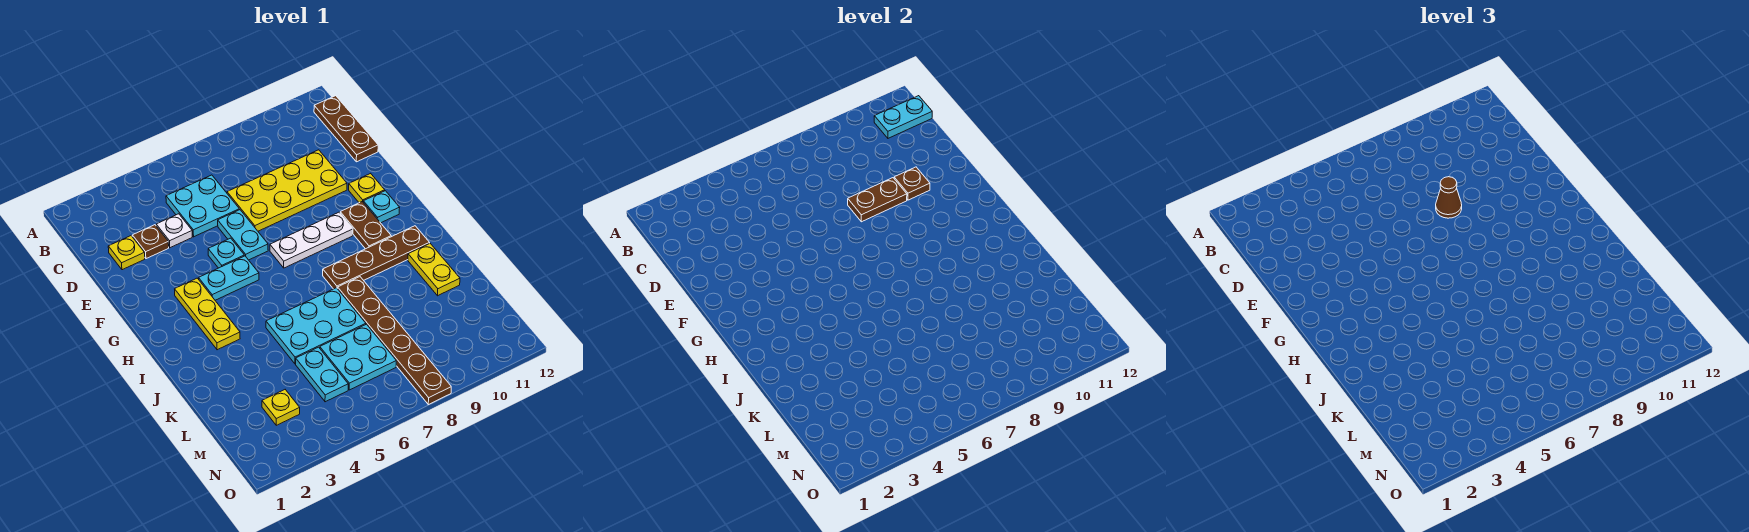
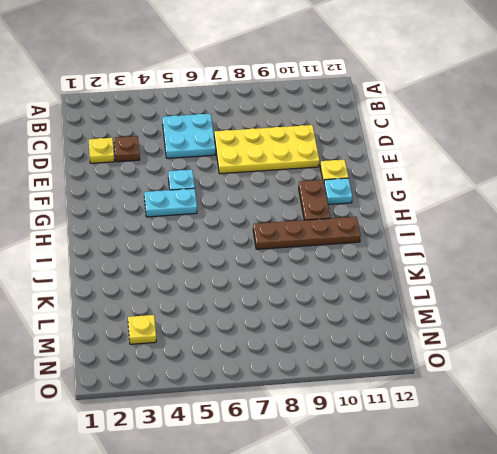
none -> brown 1x3 plate [314,96,378,162]
none -> white 1x1 plate [156,214,192,248]
none -> cyan 1x2 plate [218,210,268,260]

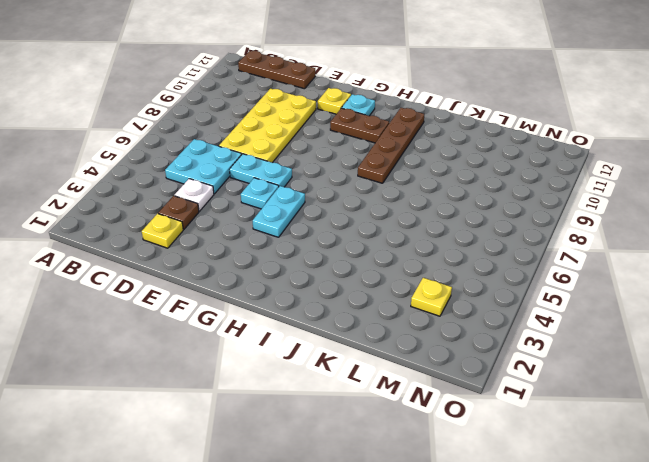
none -> yellow 1x3 plate [175,278,240,350]
none -> white 1x3 plate [270,212,353,268]
none -> cyan 2x3 plate [266,288,366,364]

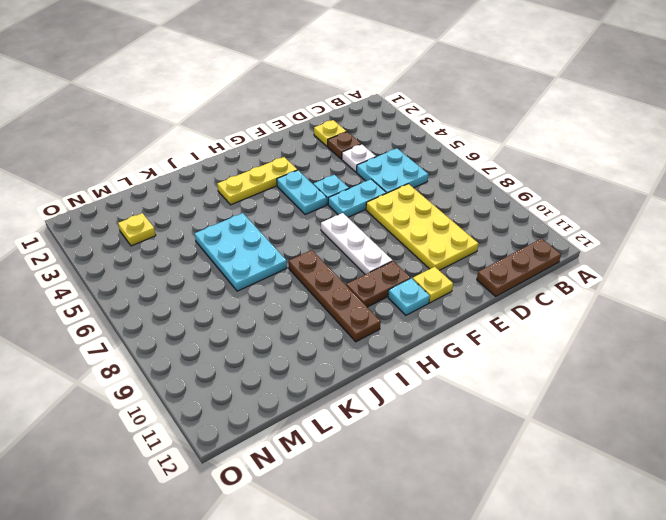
none -> brown 1x6 plate [338,277,451,405]
none -> yellow 1x2 plate [408,244,460,296]
none -> cyan 1x2 plate [296,347,348,402]

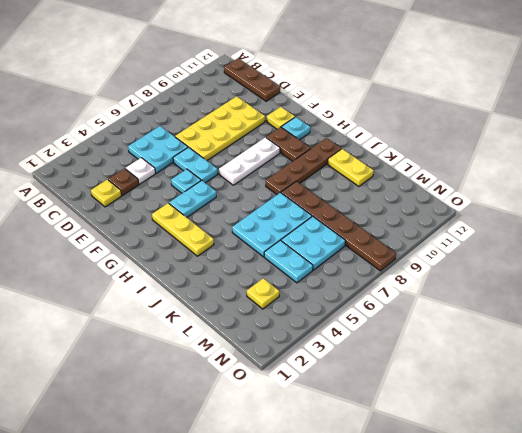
none -> cyan 1x2 plate [874,96,932,138]
none -> brown 1x2 plate [848,178,907,222]
none -> brown 1x1 plate [894,167,930,200]

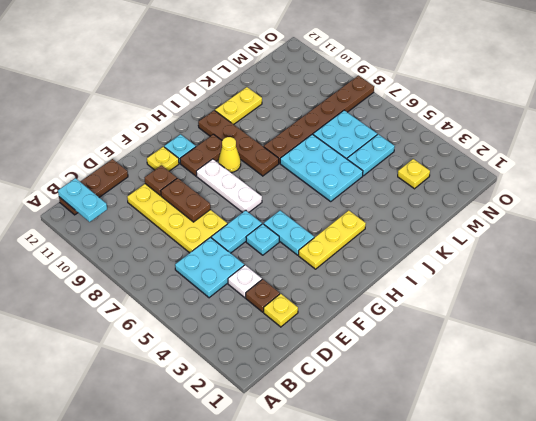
yellow 1x1 cone [218,137,241,173] -> none
none -> brown 1x1 cone [1436,177,1462,218]

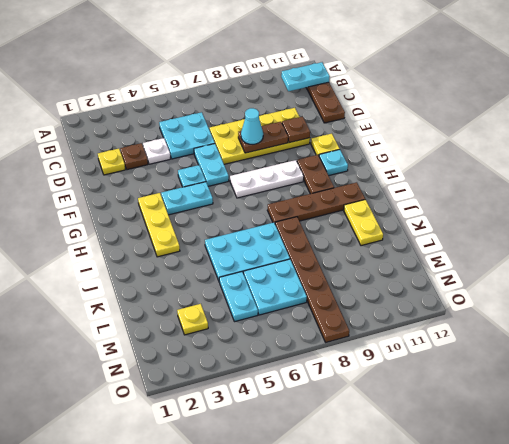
cyan 1x1 cone [241,108,263,144] -> brown 1x1 cone [1436,177,1462,218]

